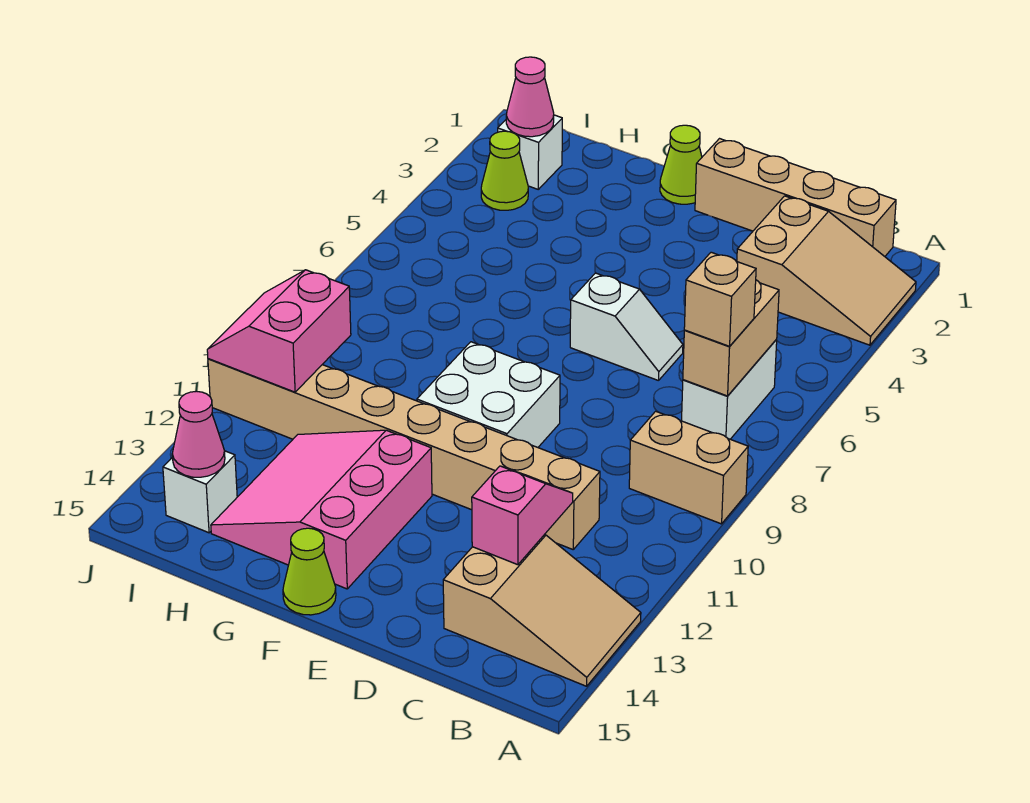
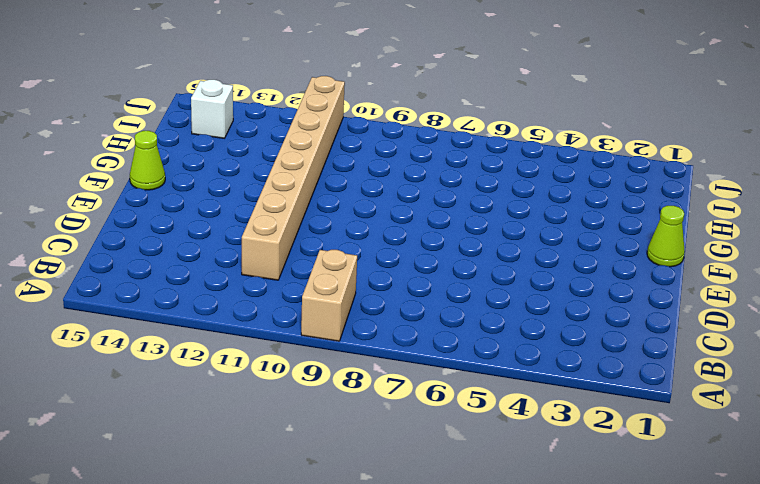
none -> tan 2x3 slope [737,196,916,345]
none -> tan 2x3 slope [443,535,641,686]
none -> tan 1x4 brick [695,139,896,256]

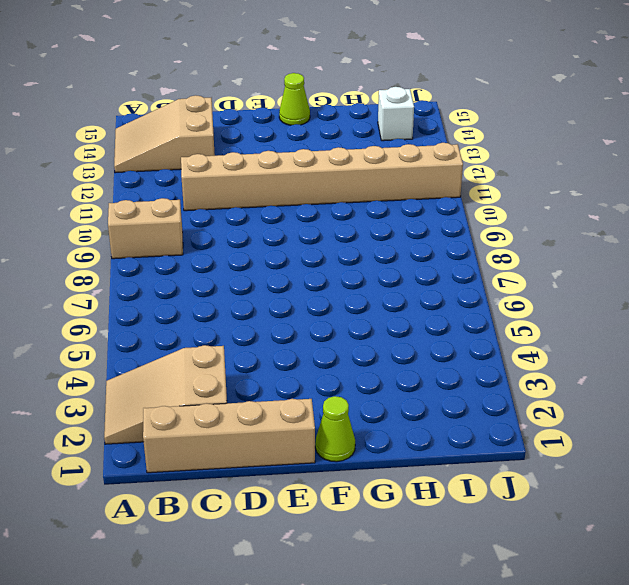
none -> white 1x2 brick [682,340,777,439]
none -> white 1x2 slope [570,273,683,381]
none -> white 2x2 brick [417,342,560,447]

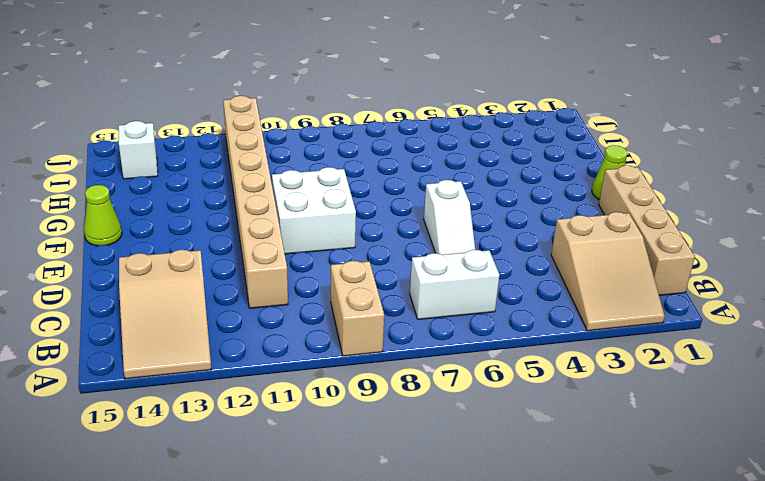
none -> pink 3x3 slope [211,430,432,589]
none -> white 1x1 brick [498,115,562,189]
none -> lime 1x1 cone [481,131,528,210]

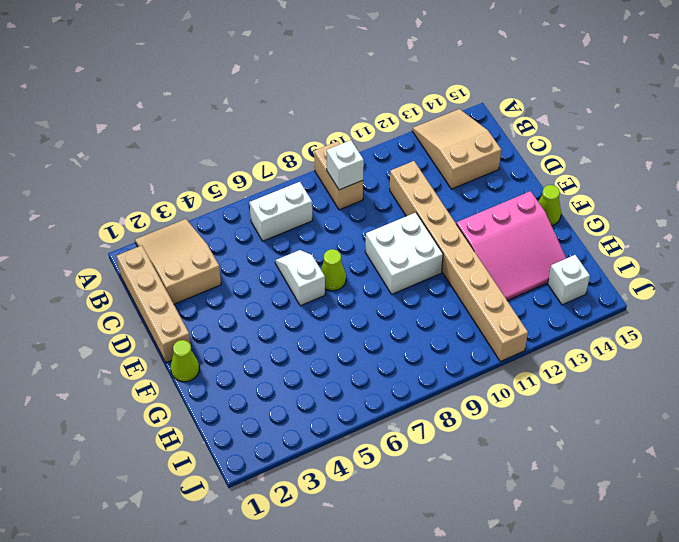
white 1x1 brick [327,140,364,190] -> white 1x1 brick moved to [498,115,562,189]
lime 1x1 cone [321,249,346,291] -> lime 1x1 cone moved to [481,131,528,210]
none -> tan 1x2 brick [683,280,779,396]
none -> pink 1x2 slope [472,466,573,565]
none -> pink 1x1 cone [506,57,554,137]

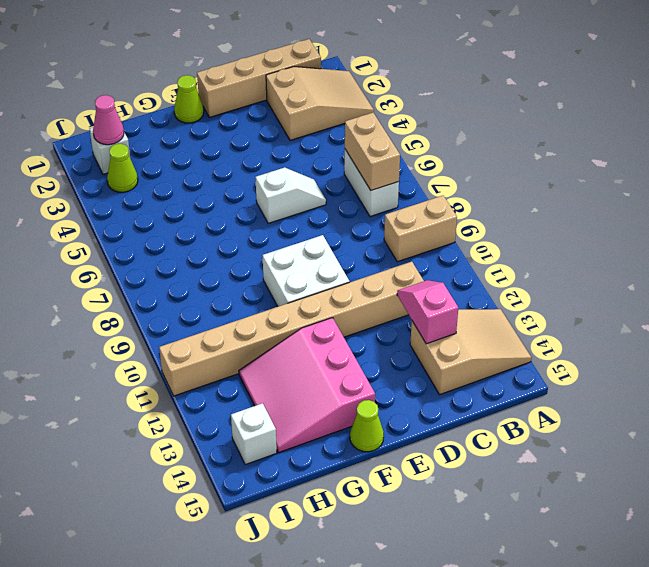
none -> pink 2x2 slope [207,270,351,392]
none -> pink 1x1 cone [172,391,225,477]
none -> tan 1x1 brick [684,252,756,346]

